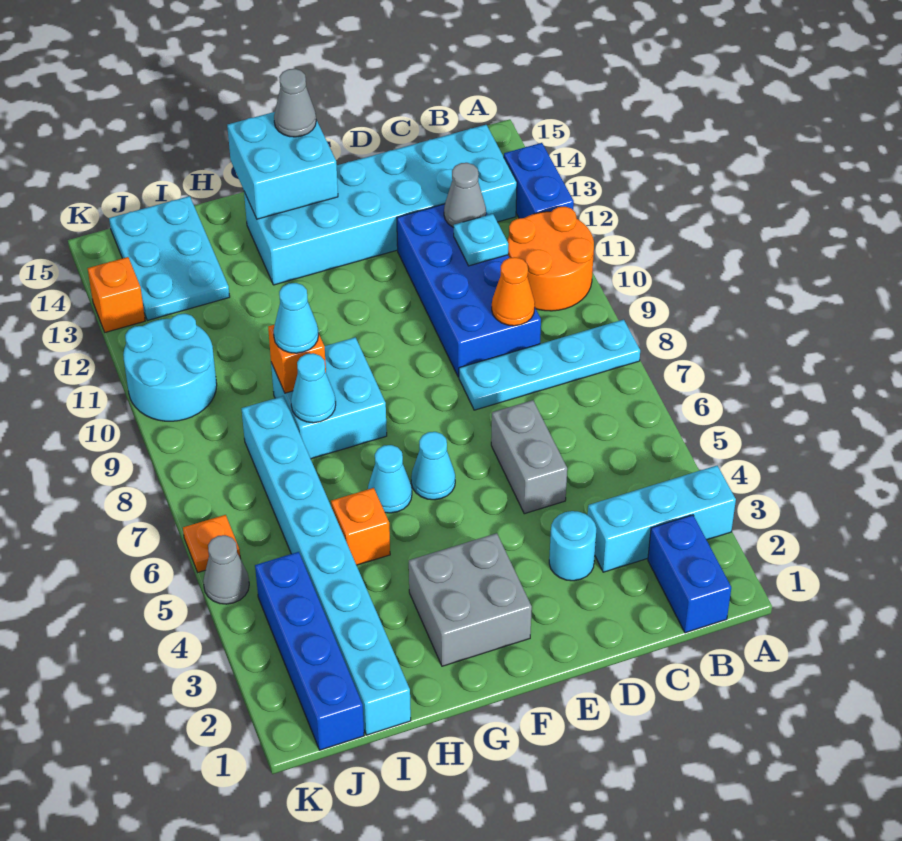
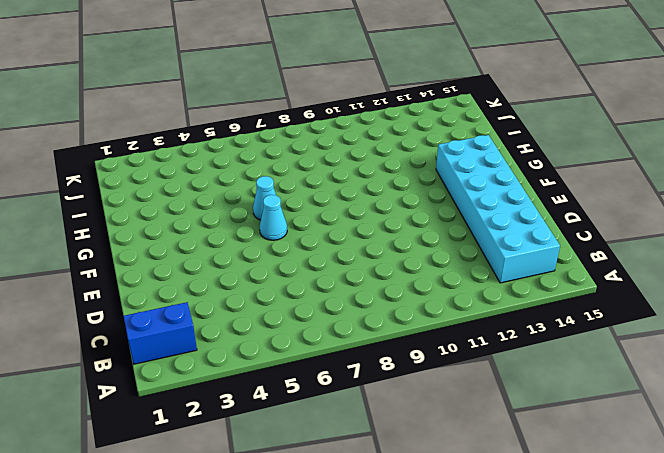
none -> cyan 1x3 brick [588,466,736,572]
none -> cyan 1x4 plate [459,320,640,410]
none -> orange 2x2 round brick [508,207,594,311]

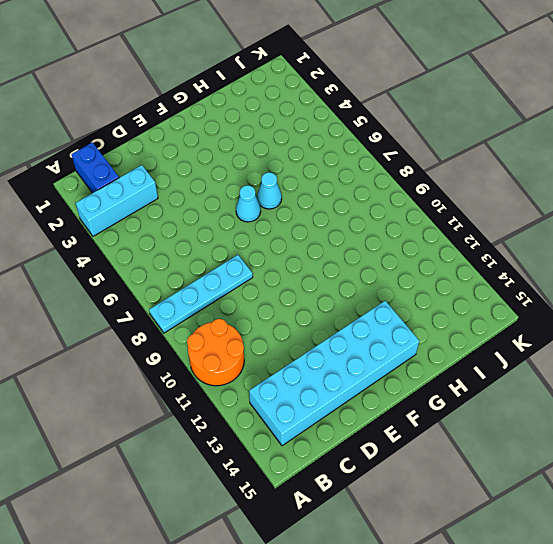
none -> blue 1x2 brick [504,143,574,218]
none -> blue 2x4 brick [397,204,541,377]
none -> cyan 1x1 round brick [549,511,596,581]

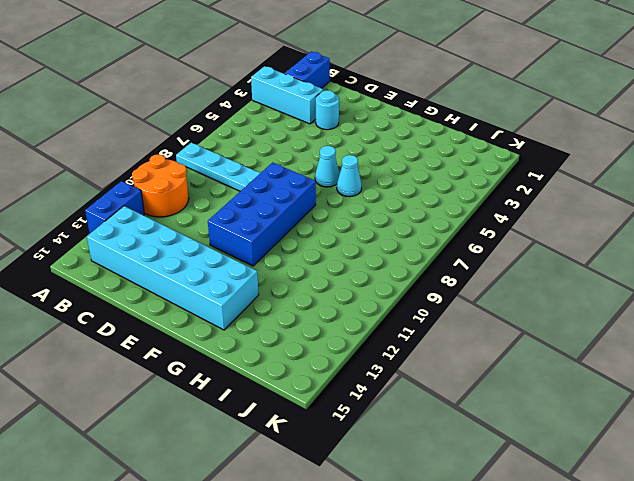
blue 2x4 brick [208,162,316,266] -> blue 2x4 brick moved to [397,204,541,377]
none -> grey 1x2 brick [491,400,567,514]
none -> grey 2x2 brick [409,533,532,666]
none -> cyan 2x2 brick [271,337,387,459]

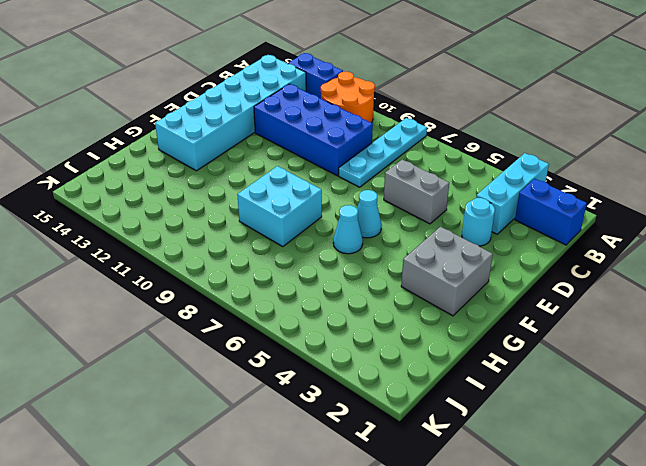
none -> orange 1x1 brick [331,488,390,565]
none -> cyan 1x8 brick [242,396,411,735]
none -> cyan 2x3 plate [109,196,230,321]

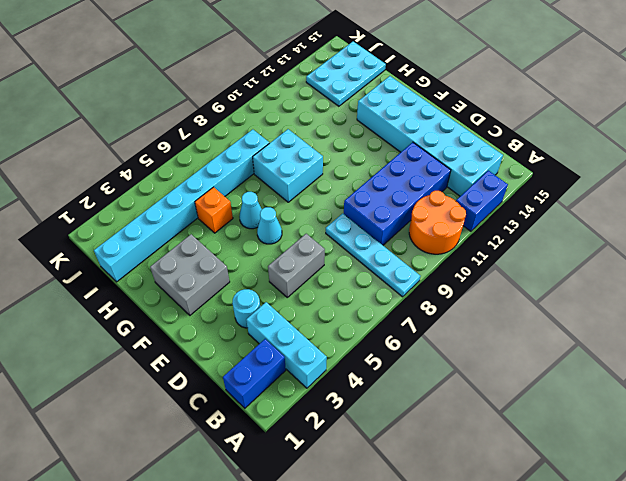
none -> blue 1x4 brick [255,552,364,750]
none -> cyan 2x2 round brick [123,314,217,421]
none -> grey 1x1 cone [203,535,249,604]

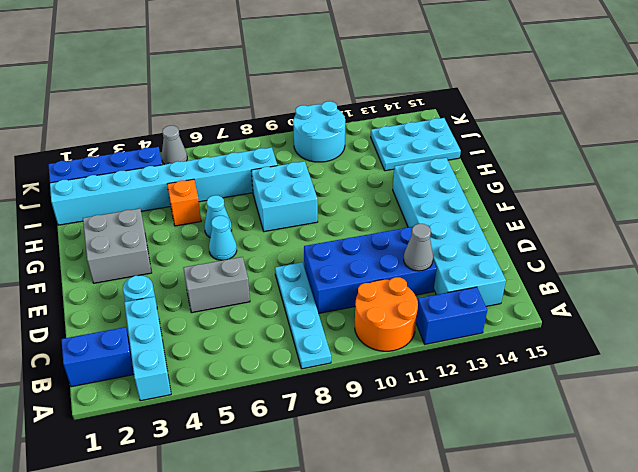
none -> orange 1x1 plate [183,515,240,572]
none -> orange 1x1 brick [88,257,145,332]
none -> orange 1x1 cone [492,257,535,326]

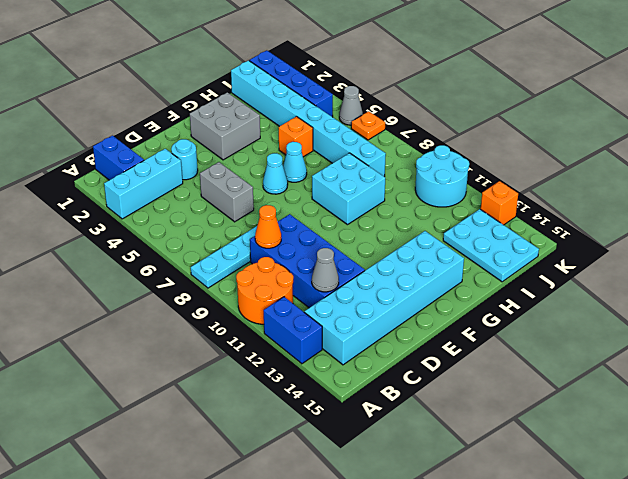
none -> cyan 1x1 plate [454,214,508,266]
none -> cyan 2x2 brick [227,112,338,219]
none -> cyan 1x1 cone [291,353,336,423]

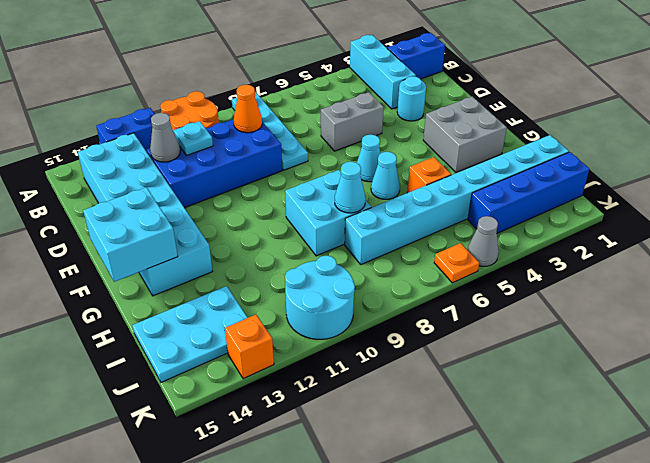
none -> orange 1x1 brick [268,325,326,393]
none -> grey 1x1 cone [274,69,316,137]
none -> cyan 1x1 cone [274,283,318,353]

